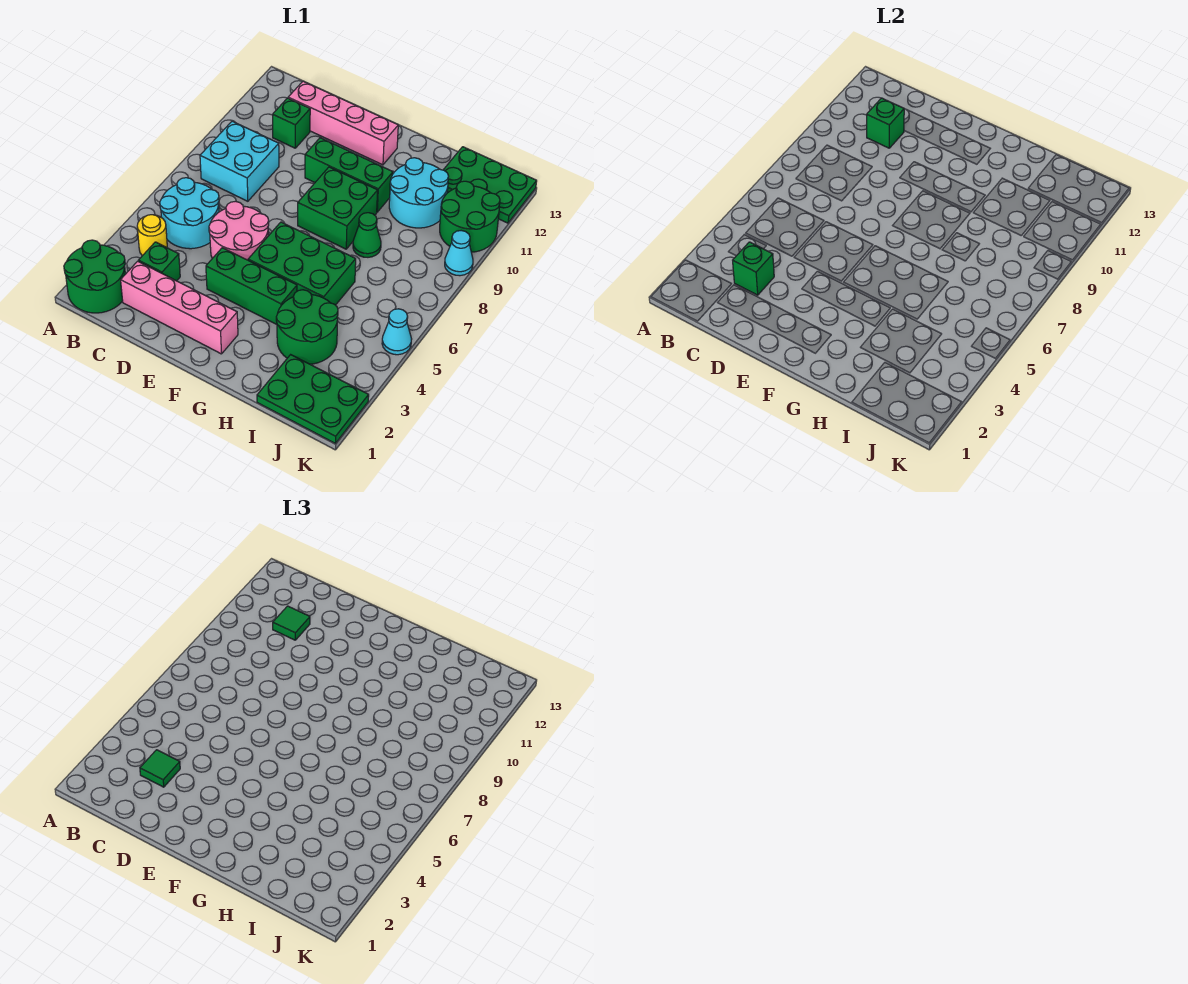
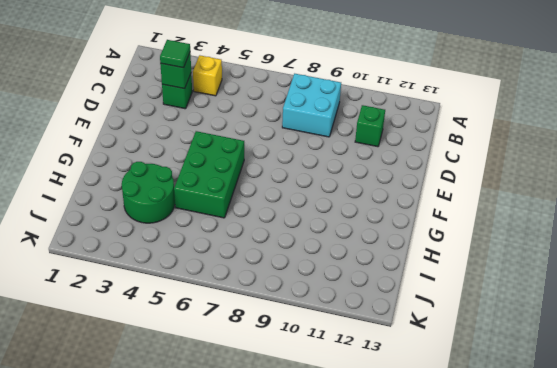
yellow 1x1 brick [193,55,222,96] -> yellow 1x1 round brick [137,215,167,256]
none -> green 2x2 round brick [64,240,125,313]
none -> cyan 2x2 round brick [160,178,219,249]
none -> pink 1x4 brick [121,261,238,354]

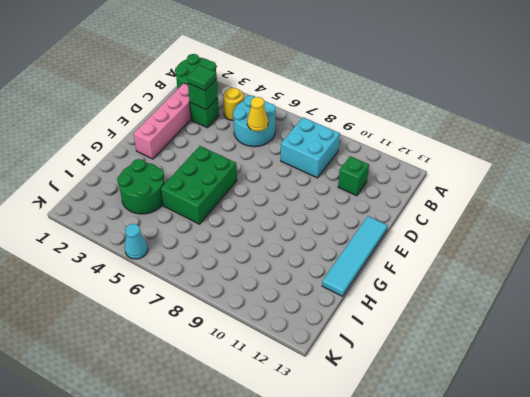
yellow 1x1 cone [247,97,268,131] -> none
cyan 1x4 tile [322,216,388,296] -> none
none -> pink 1x4 brick [288,81,398,165]
none -> pink 2x2 round brick [209,201,269,260]
none -> green 1x3 brick [206,248,297,324]

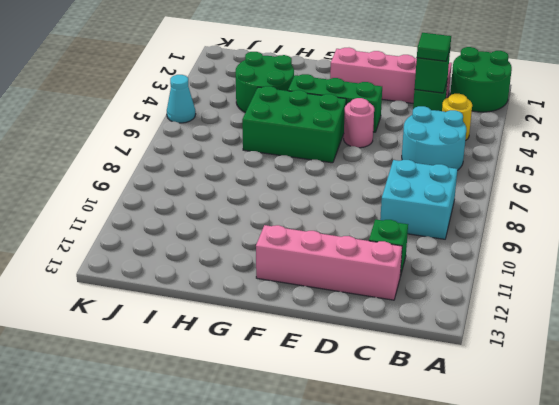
pink 1x1 round brick [344,98,374,148] -> pink 2x2 round brick [209,201,269,260]
none -> green 1x3 brick [305,138,393,212]
none -> green 2x2 brick [298,167,378,249]
none -> green 1x1 cone [353,213,381,257]

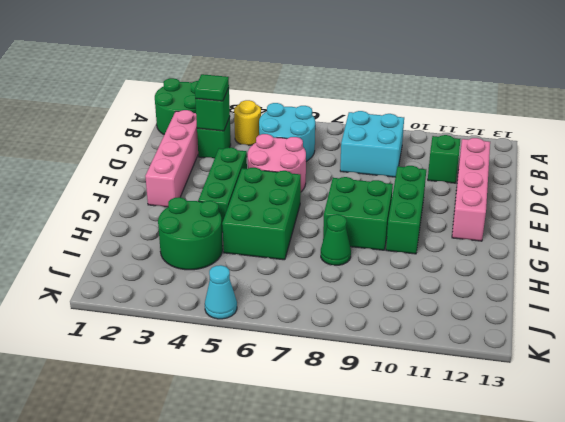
none -> cyan 2x2 round brick [389,158,449,228]
none -> green 2x3 plate [257,355,369,443]
none -> green 2x3 plate [444,147,537,223]

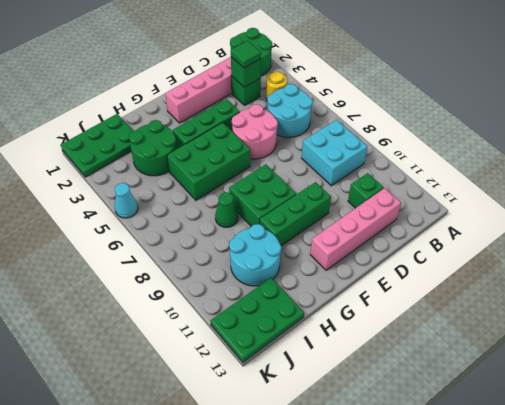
none -> green 2x2 round brick [440,181,500,252]
none -> cyan 1x1 cone [445,231,473,276]
none -> green 1x1 brick [867,98,904,148]

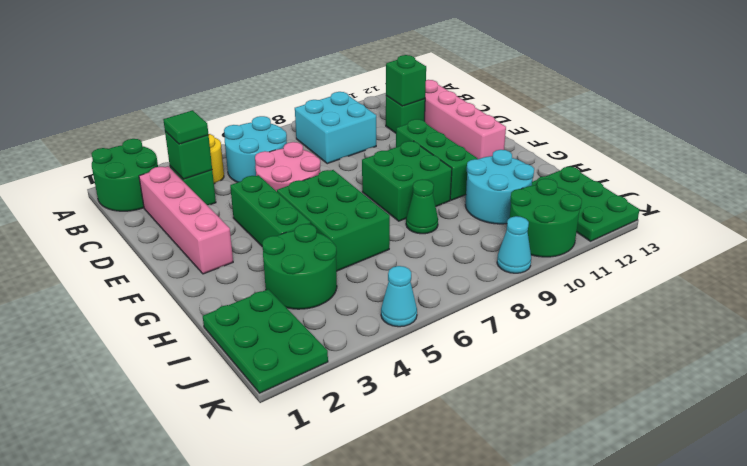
none -> green 1x1 tile [273,606,310,640]

